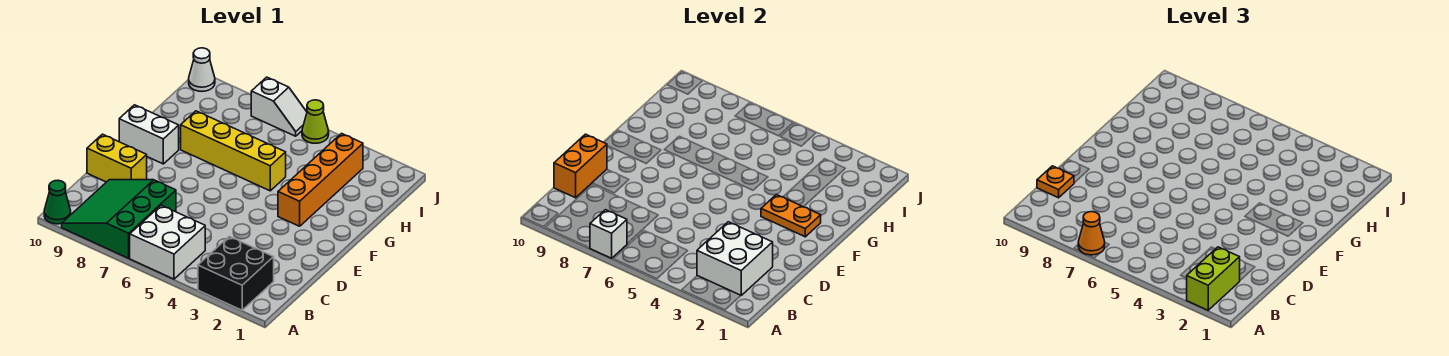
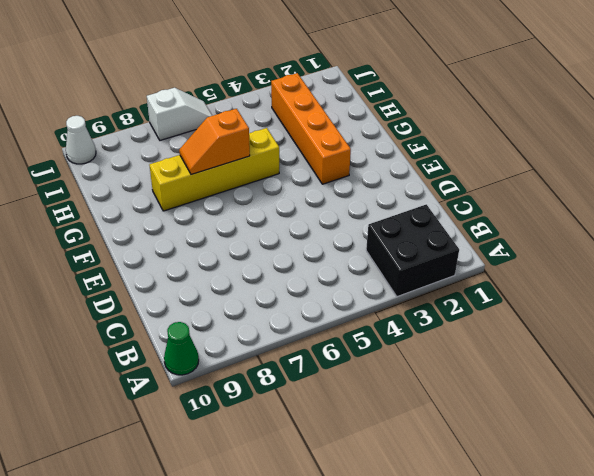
orange 1x2 slope [179,109,250,175] -> none
none -> white 2x2 brick [130,205,205,279]
none -> green 3x3 slope [62,180,176,258]
none -> yellow 1x2 brick [87,134,147,182]

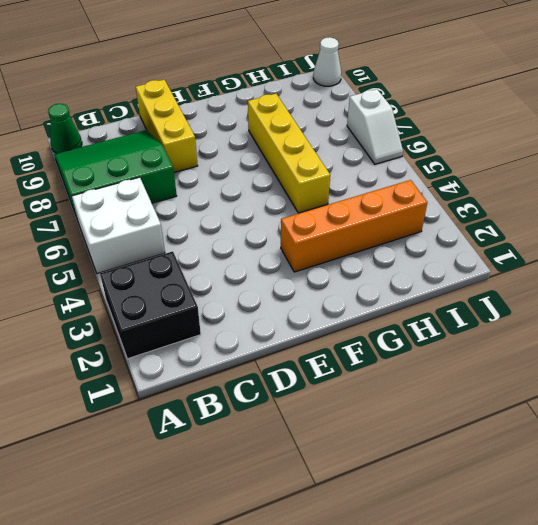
yellow 1x3 brick [136,80,198,173] -> yellow 1x2 brick [87,134,147,182]
none -> white 1x2 brick [119,105,179,164]
none -> lime 1x1 cone [302,100,329,143]
none -> white 1x1 brick [590,210,627,258]

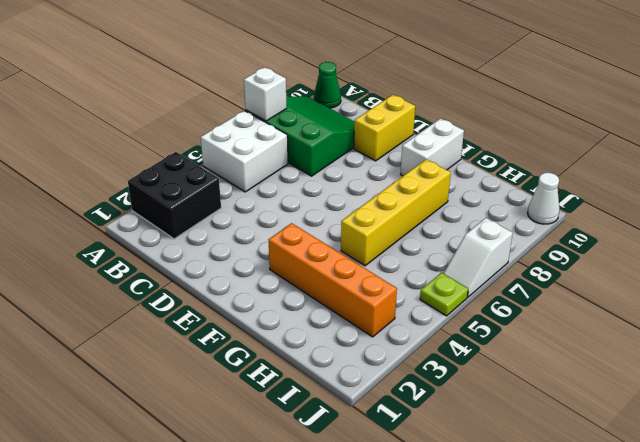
lime 1x1 plate [420,273,468,316] -> lime 1x1 cone [302,100,329,143]
none -> white 2x2 brick [697,222,773,295]
none -> orange 1x2 brick [554,134,607,198]
none -> orange 1x2 plate [761,194,821,237]

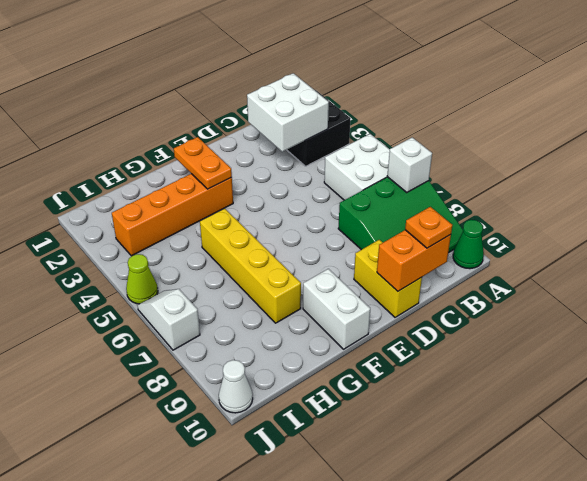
none -> lime 1x2 brick [1187,247,1240,310]
none -> orange 1x1 cone [1078,212,1105,255]

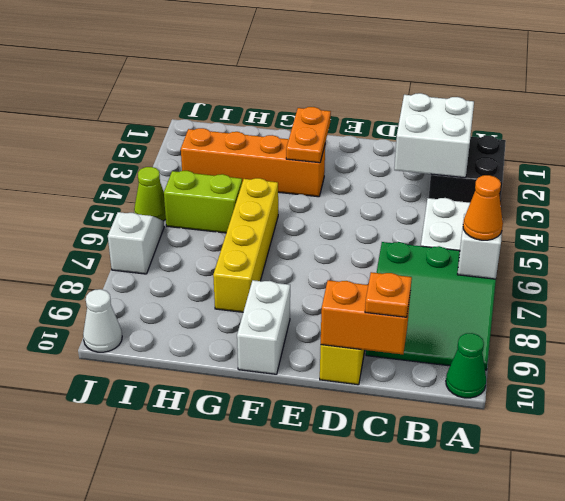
lime 1x2 brick [164,171,242,233] -> lime 1x2 brick moved to [1187,247,1240,310]

